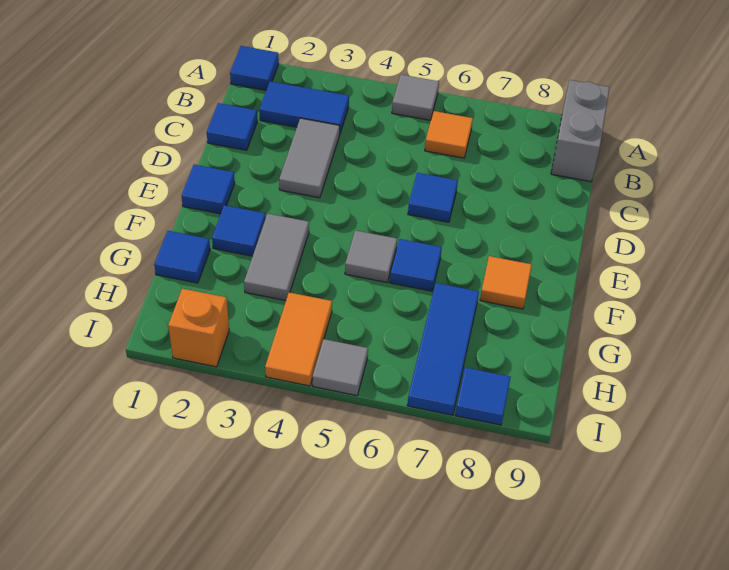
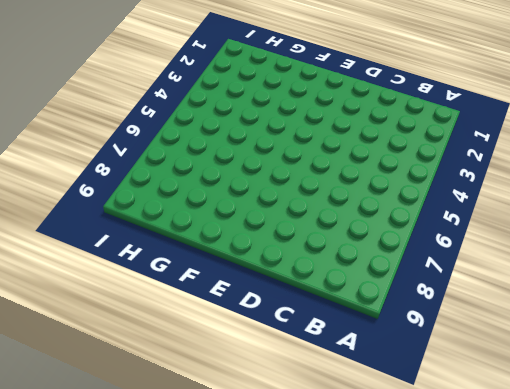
none -> blue 1x1 tile [230,46,279,90]
none -> grey 1x1 tile [392,75,439,120]
none -> grey 1x2 brick [551,80,610,182]

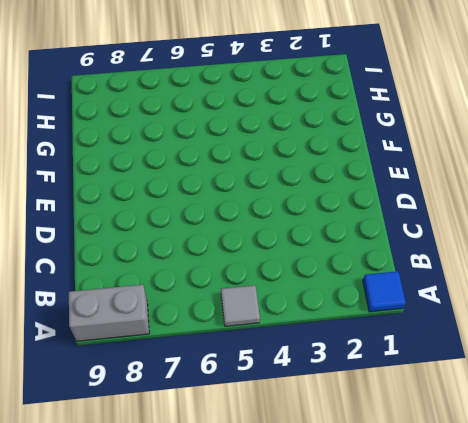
grey 1x2 brick [69,285,149,341] -> grey 1x2 brick turned to [551,80,610,182]
none -> blue 1x2 tile [259,81,349,135]
none -> orange 1x1 tile [425,111,473,158]
none -> blue 1x1 tile [207,103,257,150]

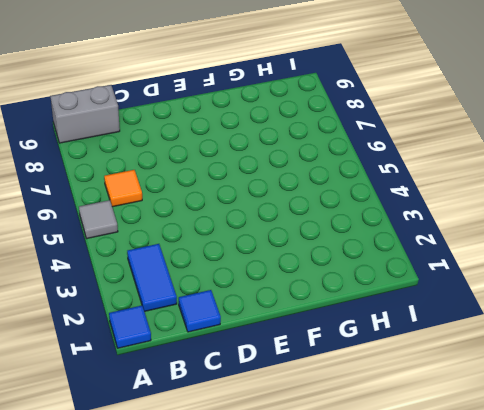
none -> grey 1x2 tile [279,118,340,198]
none -> blue 1x1 tile [408,173,458,222]
none -> blue 1x1 tile [181,165,235,214]

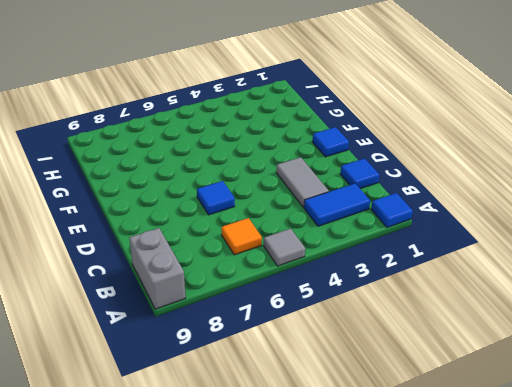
none -> blue 1x1 tile [212,205,265,256]
none -> grey 1x2 tile [244,214,309,301]
none -> grey 1x1 tile [345,230,397,282]

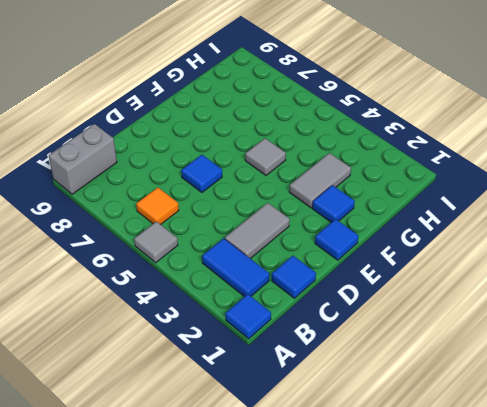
none -> blue 1x1 tile [390,239,442,291]
none -> orange 1x1 tile [480,256,532,309]
none -> blue 1x1 tile [154,231,210,283]

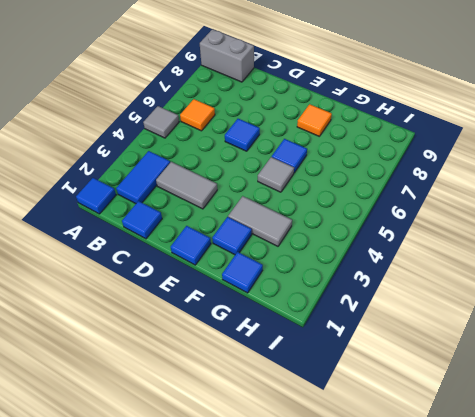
none -> blue 1x3 tile [407,283,479,415]
none -> orange 1x2 tile [265,292,332,386]
none -> orange 1x1 brick [168,289,229,367]

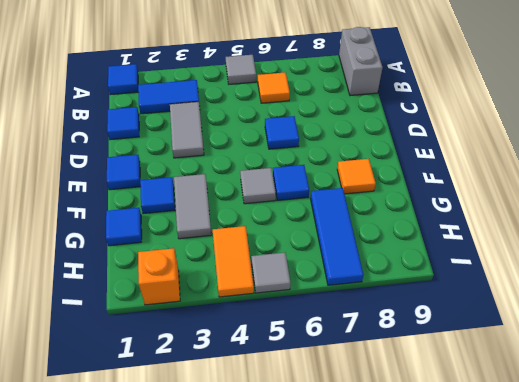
none -> blue 1x1 tile [455,368,511,425]

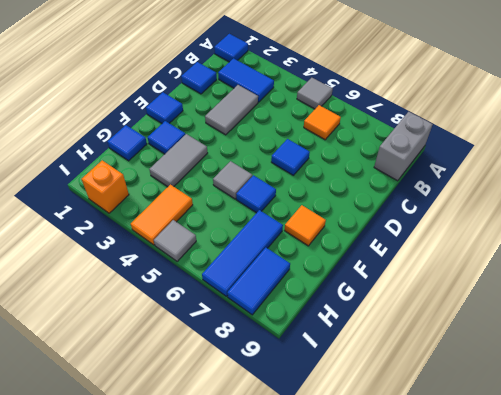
blue 1x2 tile [227,248,290,315] -> blue 1x1 tile [455,368,511,425]

